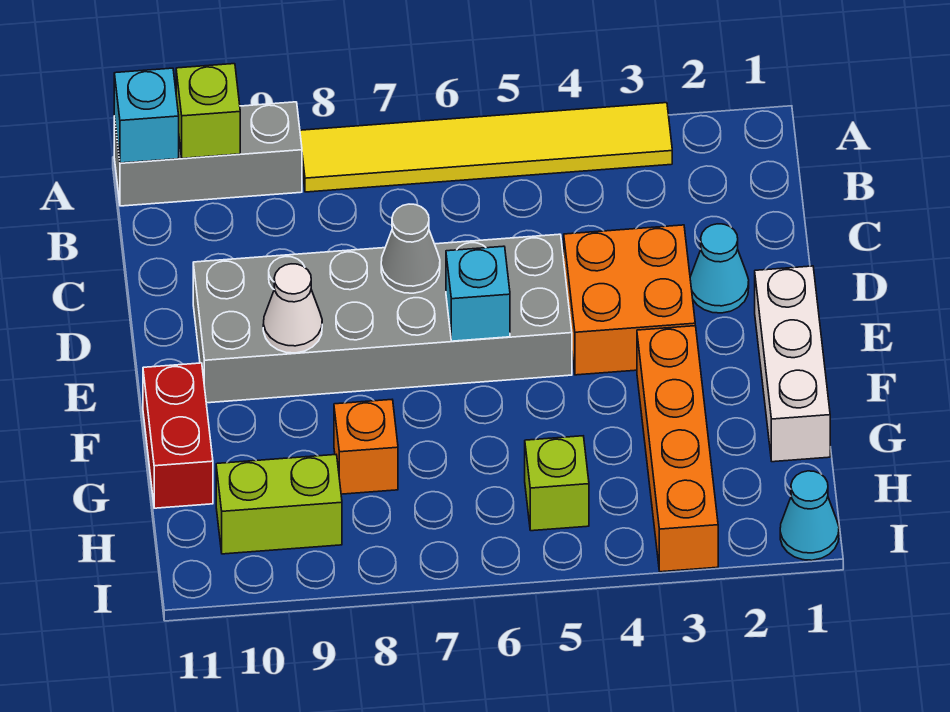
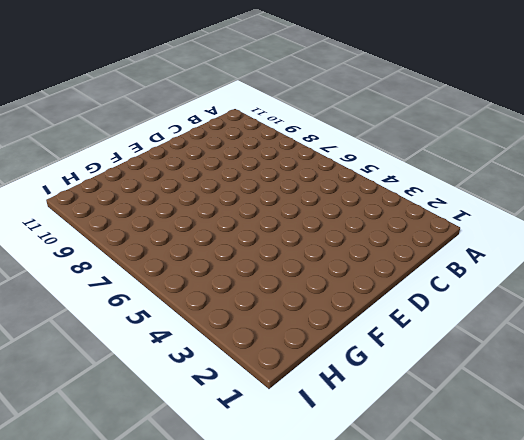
none -> yellow 1x6 tile [300,103,672,192]
none -> grey 1x3 brick [114,102,302,206]
none -> cyan 1x1 cone [690,224,749,313]

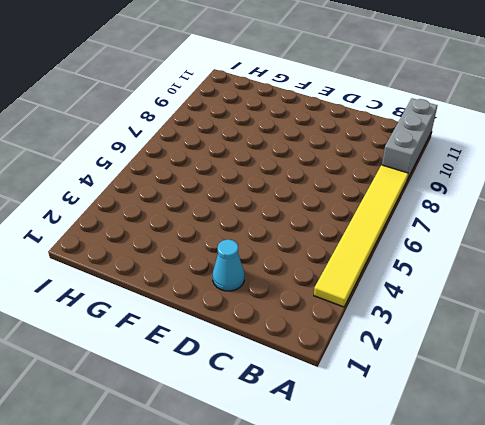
none -> orange 2x2 brick [564,225,695,375]
none -> grey 2x6 brick [193,234,572,403]
none -> white 1x3 brick [755,266,830,462]

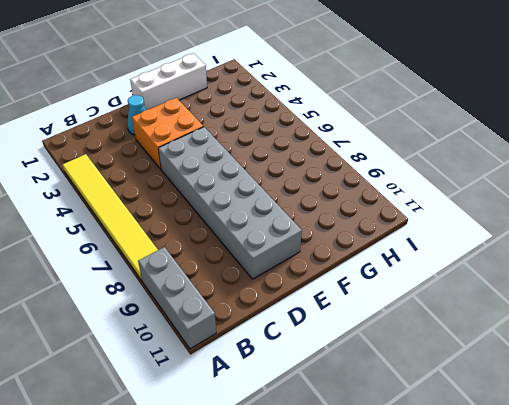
none -> orange 1x4 brick [637,326,718,572]
none -> red 1x2 brick [143,363,213,508]
none -> orange 1x1 brick [334,400,398,494]

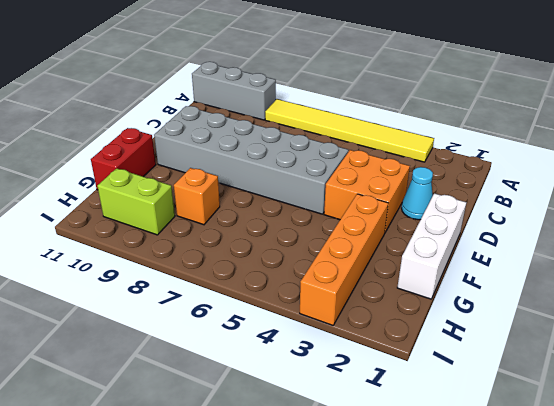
none -> lime 1x1 brick [525,436,589,531]
none -> cyan 1x1 cone [780,471,839,560]
none -> lime 1x1 brick [176,64,240,158]

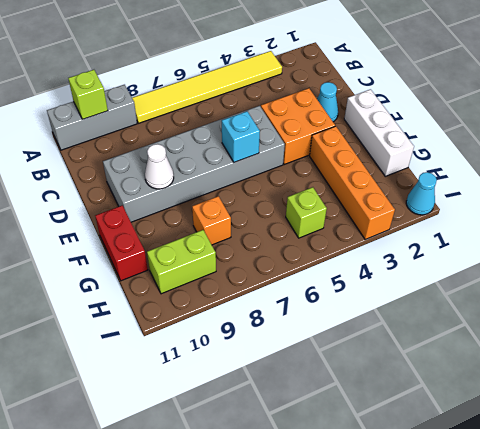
none -> cyan 1x1 brick [114,68,179,163]
none -> grey 1x1 cone [381,204,440,293]

